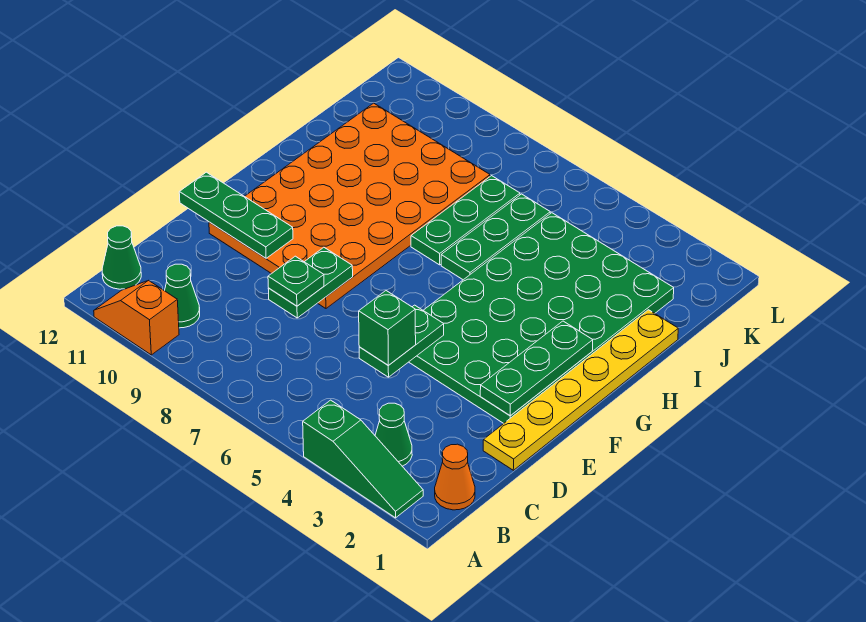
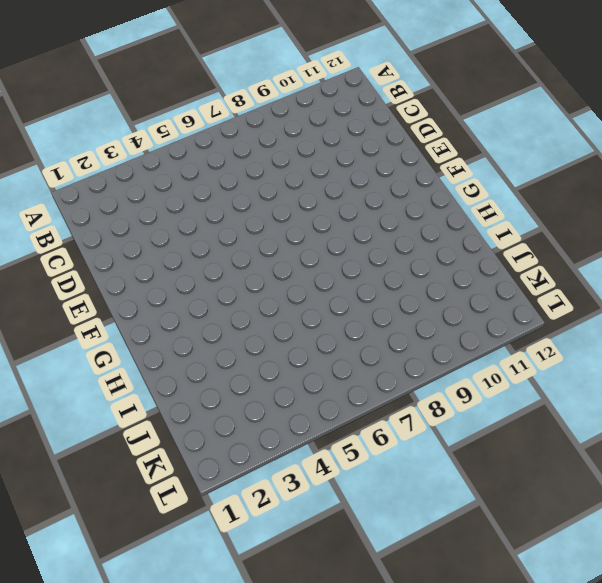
none -> green 1x3 slope [303,400,423,518]
none -> orange 1x2 slope [94,280,179,355]
none -> orange 1x1 cone [435,444,475,510]

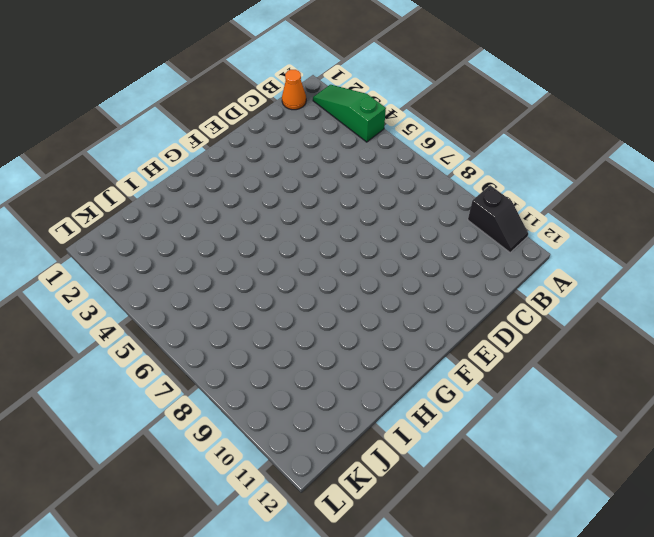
black 1x2 slope [468,185,528,252] -> orange 1x2 slope [94,280,179,355]
none -> green 1x1 cone [375,403,412,466]
none -> green 1x1 cone [165,264,200,328]
none -> green 1x1 cone [102,226,141,289]

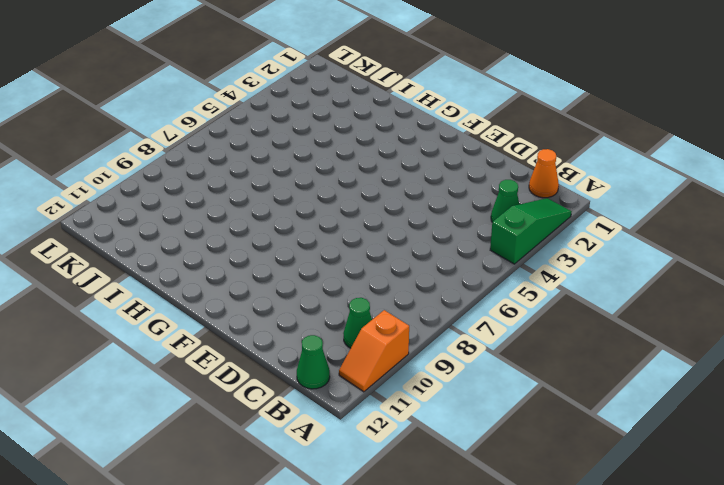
none -> yellow 1x6 plate [483,310,678,470]
none -> green 4x6 plate [409,213,674,423]
none -> orange 4x6 plate [209,103,490,308]

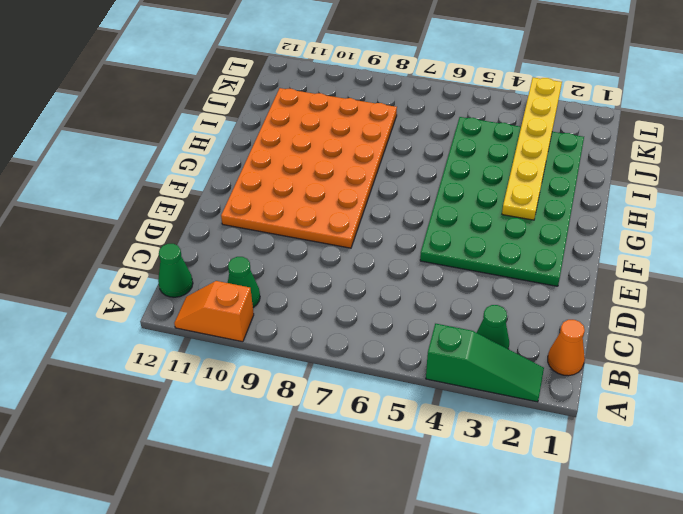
yellow 1x6 plate [502,77,562,220] -> yellow 1x6 plate moved to [483,310,678,470]
none -> green 1x3 plate [441,194,550,280]
none -> green 1x3 plate [411,176,520,265]
none -> green 1x2 plate [359,305,444,377]

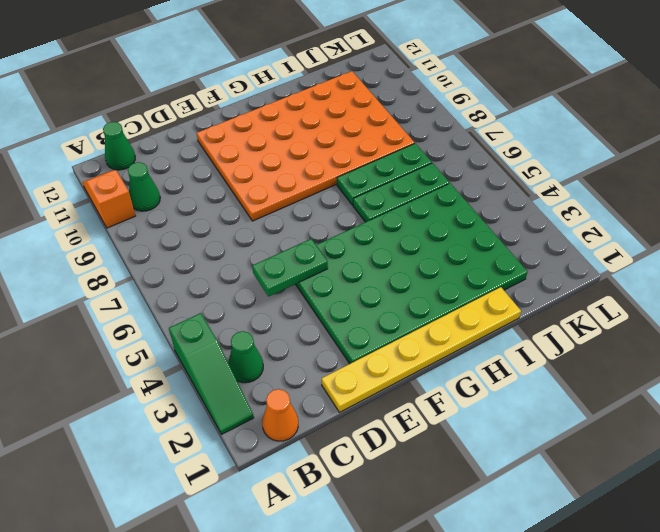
none -> green 1x2 plate [268,247,353,318]
none -> green 1x3 plate [480,321,593,416]
none -> green 1x3 plate [179,172,293,258]

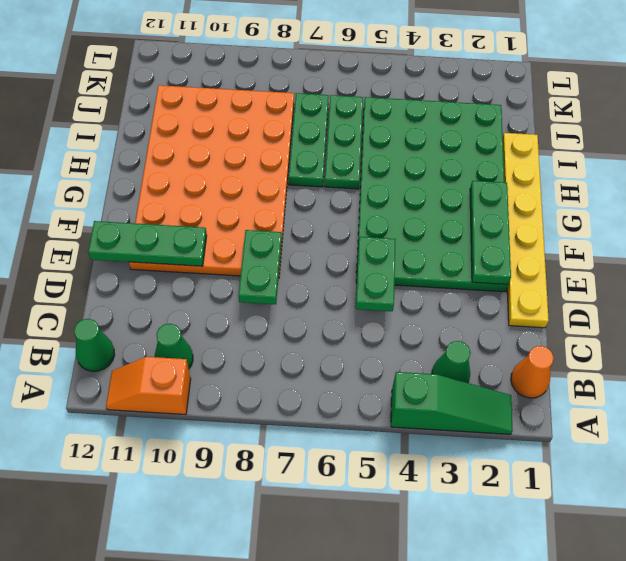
none -> green 1x1 brick [359,291,416,365]
none -> green 1x1 plate [268,256,324,306]

